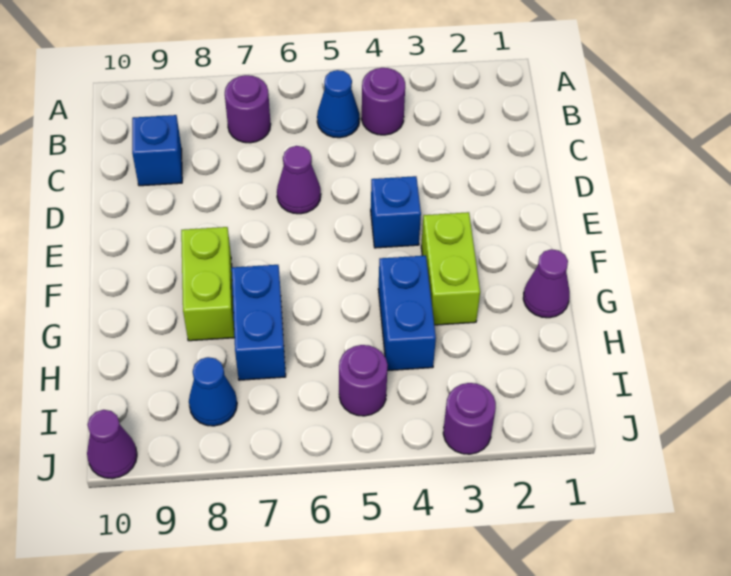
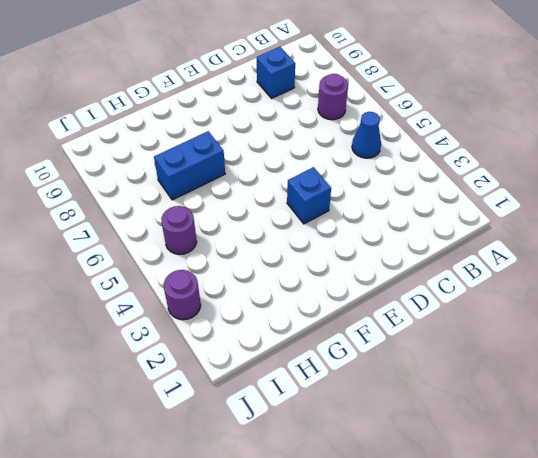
none -> purple 1x1 round brick [362,68,405,135]
none -> purple 1x1 cone [277,146,321,214]
none -> lime 1x2 brick [421,212,480,325]

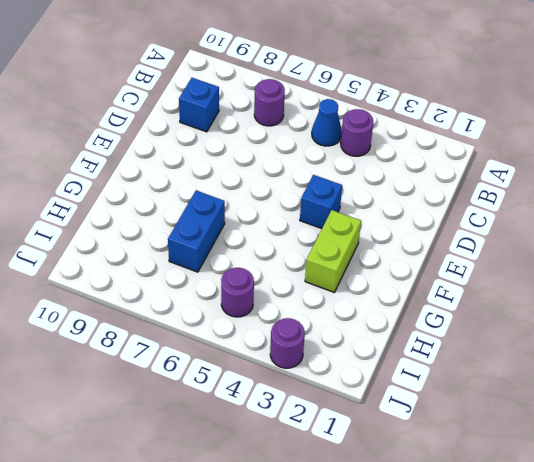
none -> purple 1x1 cone [277,146,321,214]
none -> lime 1x2 brick [181,227,234,341]
none -> purple 1x1 cone [523,249,570,318]

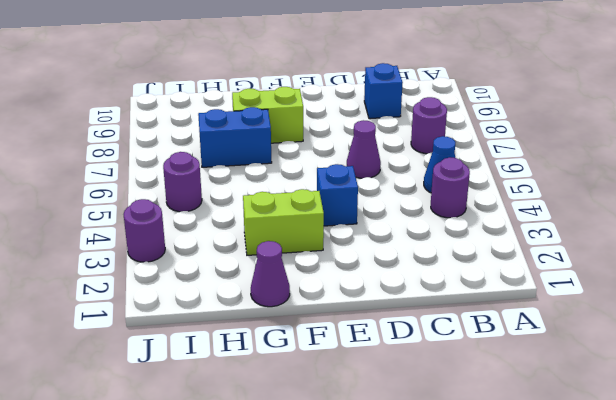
none -> blue 1x2 brick [378,256,436,371]
none -> blue 1x1 cone [189,357,237,426]
none -> purple 1x1 cone [87,410,137,479]

